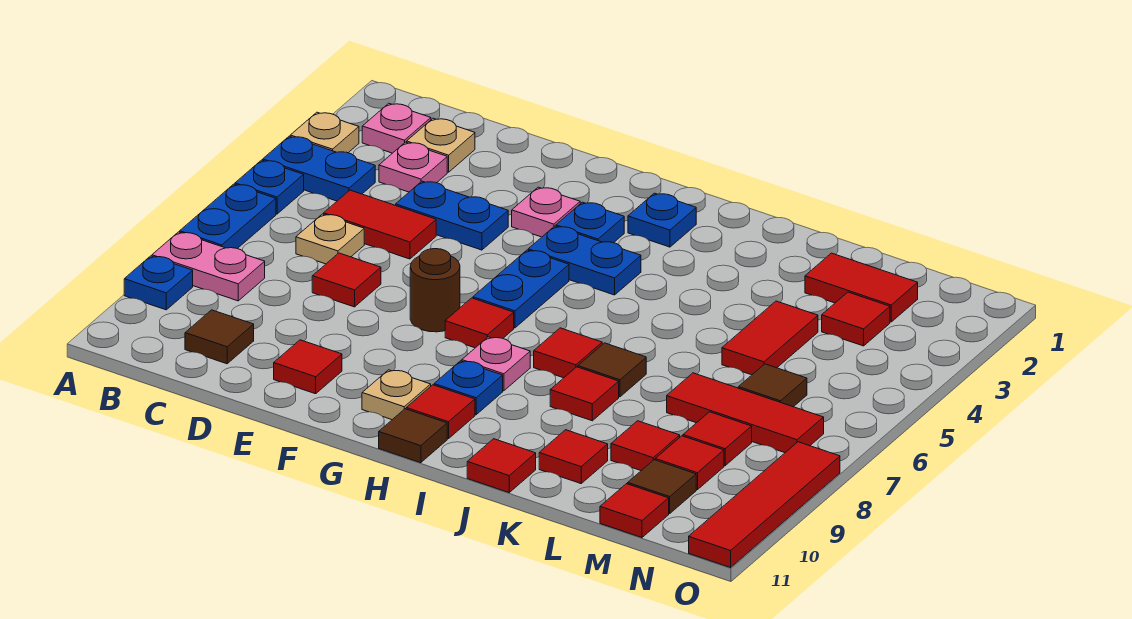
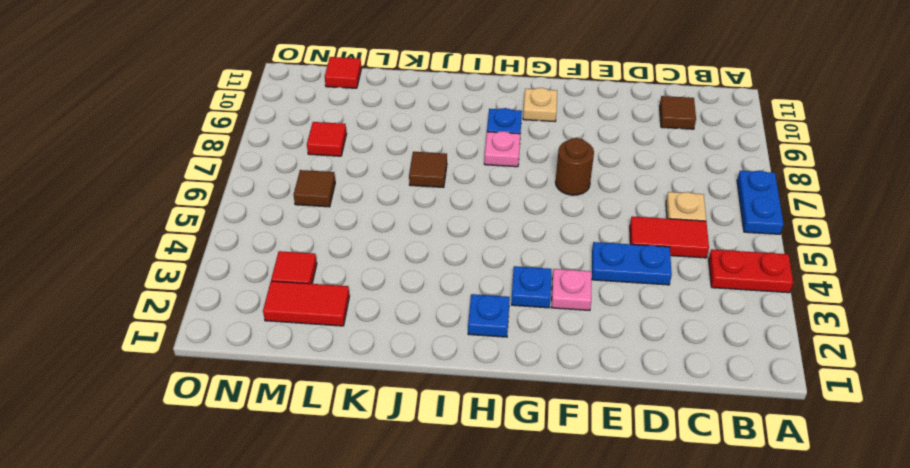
red 1x2 plate [709,249,793,293] -> blue 1x2 plate [263,136,375,201]
none -> tan 1x1 plate [290,112,359,153]
none -> blue 1x1 plate [235,160,304,214]
none -> pink 1x2 plate [152,232,265,301]
none -> blue 1x1 plate [124,256,193,310]

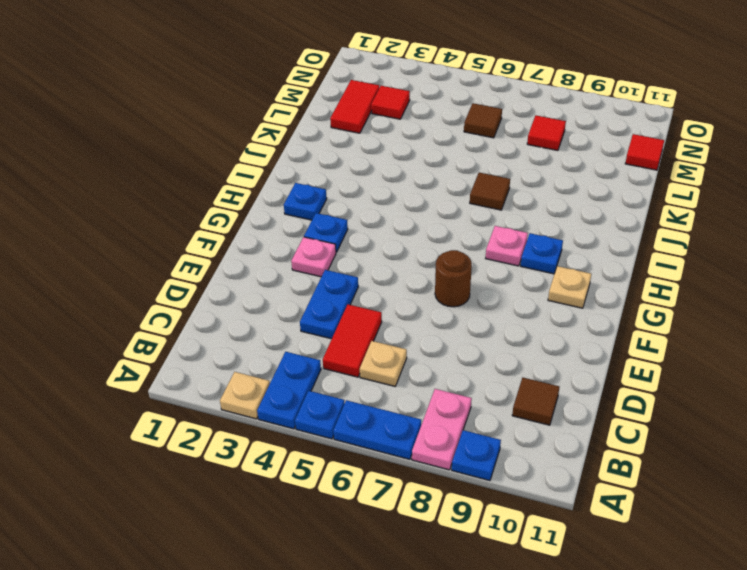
none -> pink 1x1 plate [362,103,431,153]
none -> tan 1x1 plate [407,118,475,172]
none -> pink 1x1 plate [379,142,447,192]
none -> red 1x1 tile [312,253,381,307]

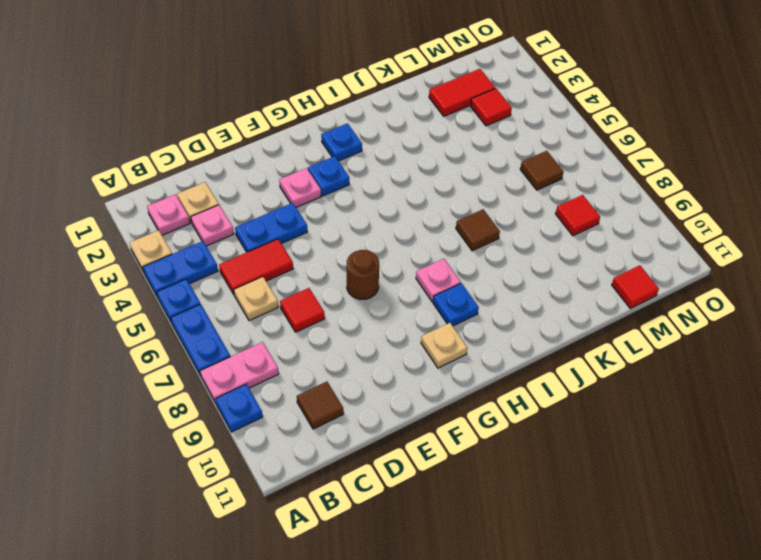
none -> red 1x1 tile [274,340,342,394]
none -> blue 1x2 plate [528,226,641,295]
none -> blue 1x2 plate [473,250,569,328]
none -> red 1x1 tile [445,298,514,348]

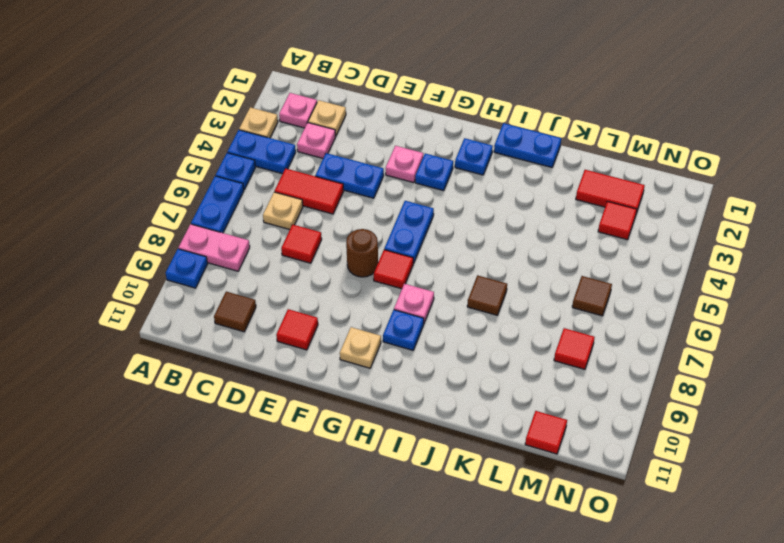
blue 1x2 plate [494,123,561,167] -> blue 1x2 plate moved to [528,226,641,295]
none -> red 1x1 tile [406,385,475,439]
none -> brown 1x1 tile [379,409,447,463]
none -> red 1x1 tile [534,328,602,378]
none -> red 1x1 tile [550,367,619,421]

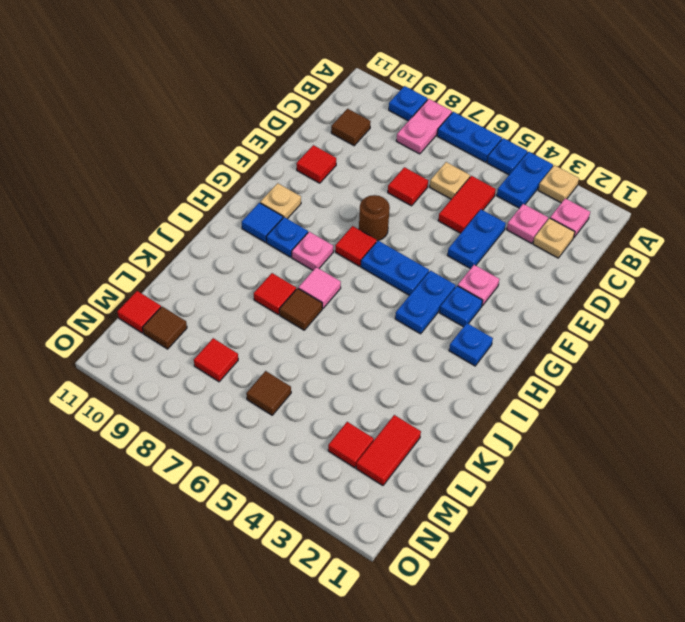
blue 1x1 tile [242,203,283,242] -> red 1x1 tile [406,385,475,439]
pink 1x1 tile [298,267,341,308] -> red 1x1 tile [534,328,602,378]
none -> brown 1x1 tile [379,409,447,463]
none -> red 1x1 tile [467,439,536,492]
none -> red 1x1 tile [539,430,608,484]
none -> red 1x2 tile [722,301,818,375]

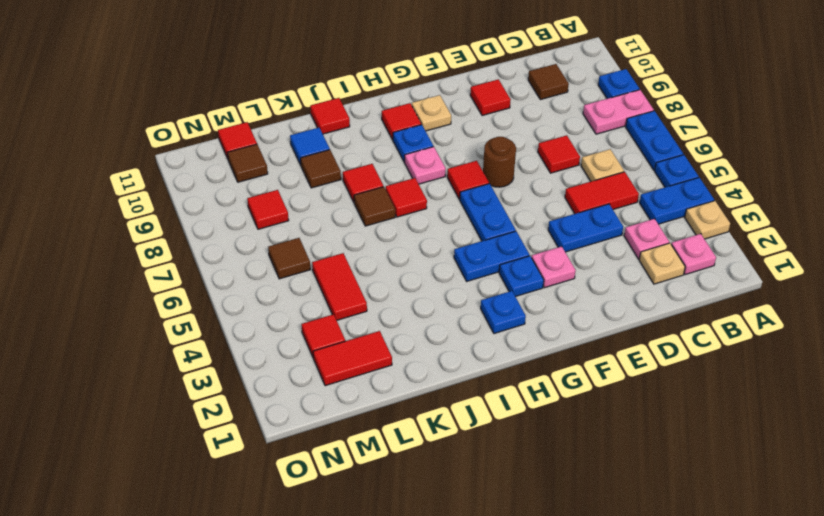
brown 1x1 tile [301,150,341,188] -> brown 1x1 tile moved to [379,409,447,463]
blue 1x1 tile [290,128,330,165] -> red 1x1 tile [539,430,608,484]
none -> red 1x3 tile [667,373,824,453]
none -> red 1x1 tile [611,421,680,471]
none -> red 1x1 tile [655,436,724,490]
none -> red 1x4 tile [689,442,840,567]

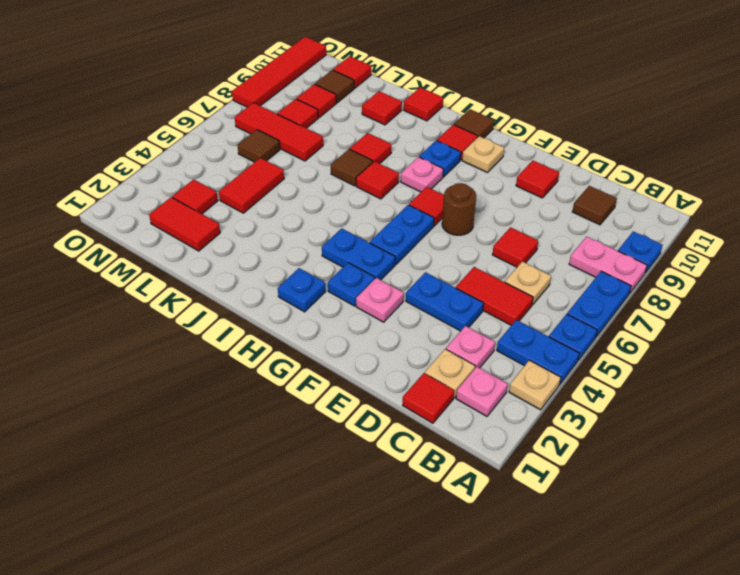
red 1x1 tile [403,373,454,423] -> red 1x1 tile moved to [611,421,680,471]

